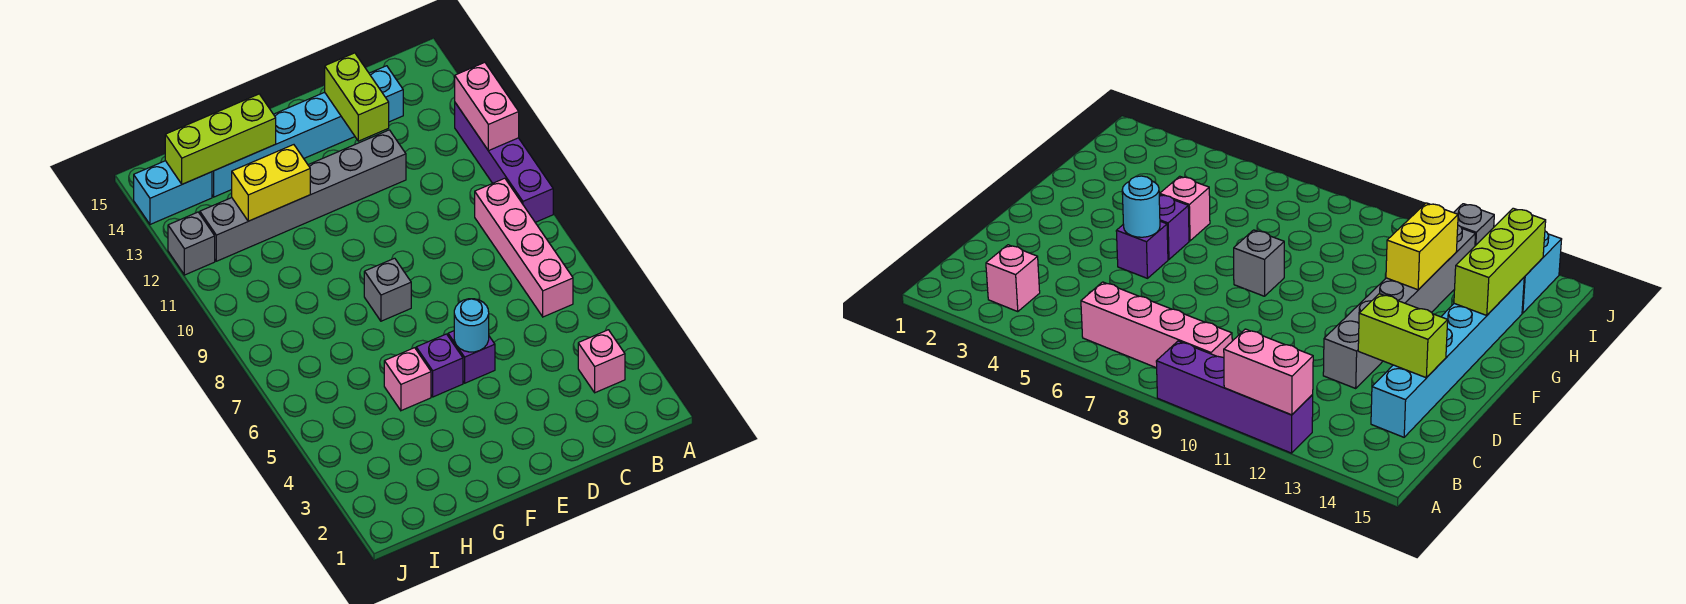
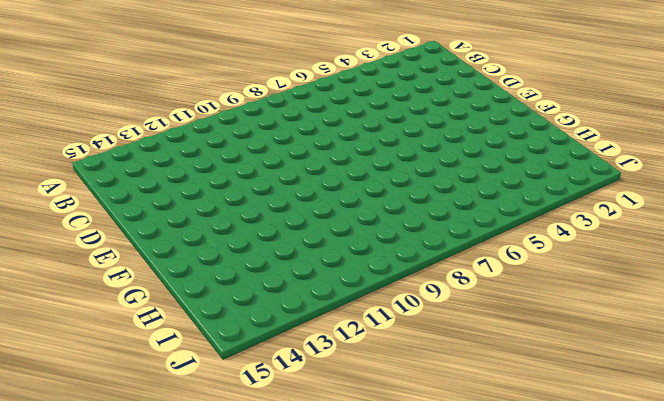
none -> purple 1x4 brick [455,103,553,222]
none -> pink 1x1 brick [578,330,625,393]
none -> pink 1x4 brick [475,178,573,317]

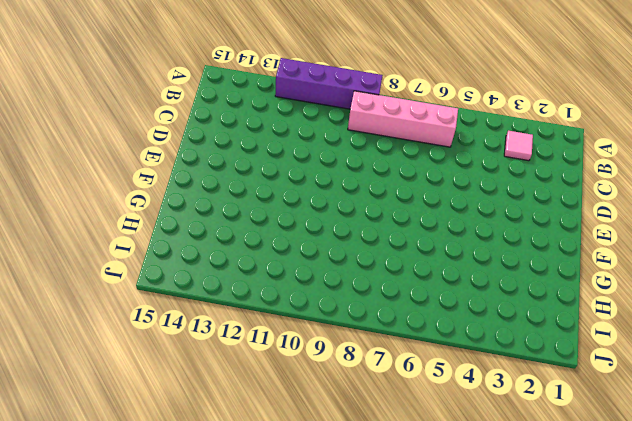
pink 1x1 tile [504,131,533,161] -> pink 1x1 brick [578,330,625,393]
none -> cyan 1x6 brick [212,66,403,197]
none -> grey 1x6 brick [200,130,406,261]
none -> purple 1x1 brick [448,331,495,383]

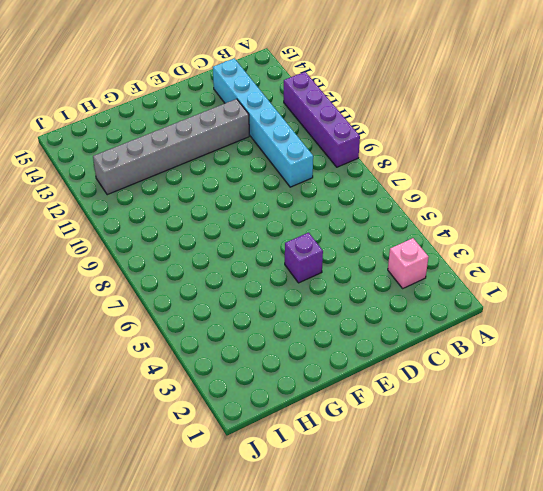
cyan 1x6 brick [213,58,313,187] -> cyan 1x6 brick turned to [212,66,403,197]
none -> pink 1x4 brick [475,178,573,317]
none -> purple 1x1 brick [416,334,463,397]
none -> grey 1x1 brick [364,258,411,321]

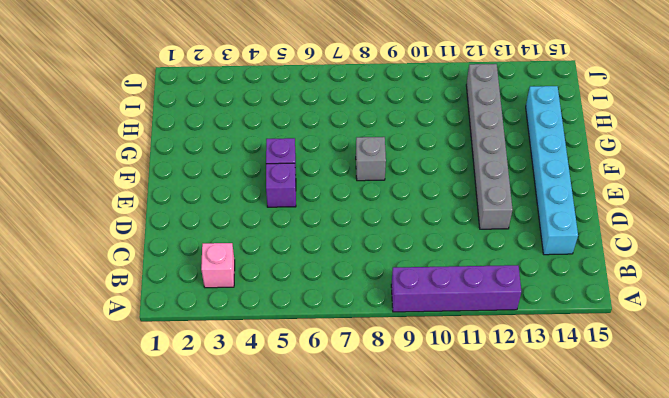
none -> pink 1x4 brick [475,178,573,317]
none -> pink 1x1 brick [384,348,431,411]
none -> cyan 1x2 brick [134,161,212,224]

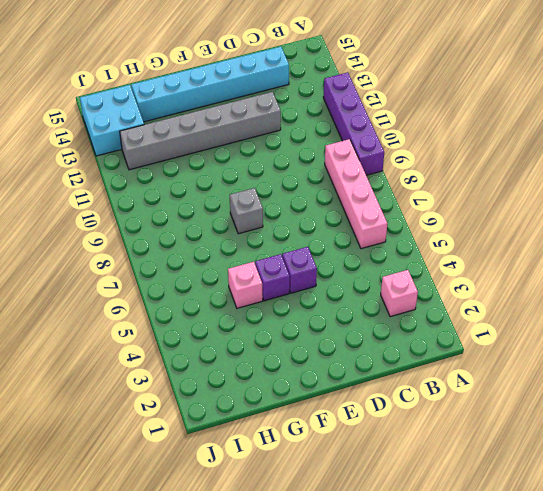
cyan 2x2 brick [80,85,144,156] -> cyan 1x2 brick [134,161,212,224]
none -> grey 1x1 brick [168,212,215,275]
none -> pink 1x2 brick [455,62,519,151]
none -> lime 1x2 brick [325,53,389,141]

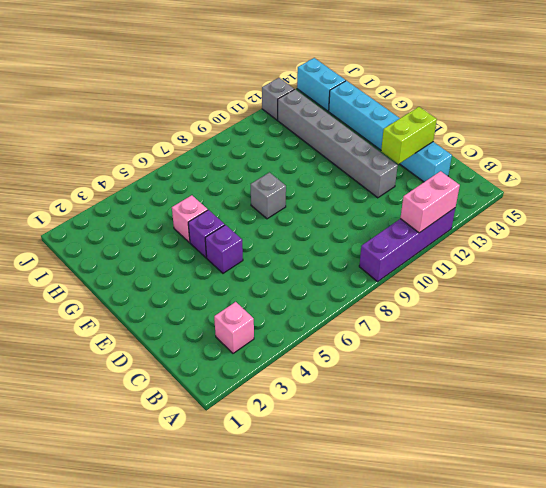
none -> pink 1x4 brick [475,178,573,317]
none -> cyan 1x1 round brick [454,299,489,352]
none -> yellow 1x2 brick [232,145,310,221]

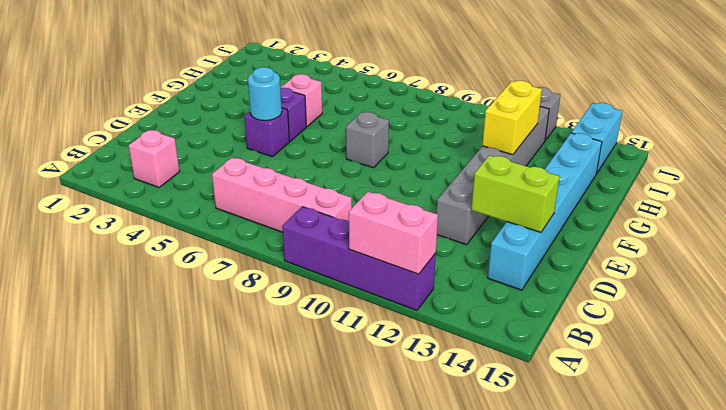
none -> lime 1x3 brick [165,94,276,184]

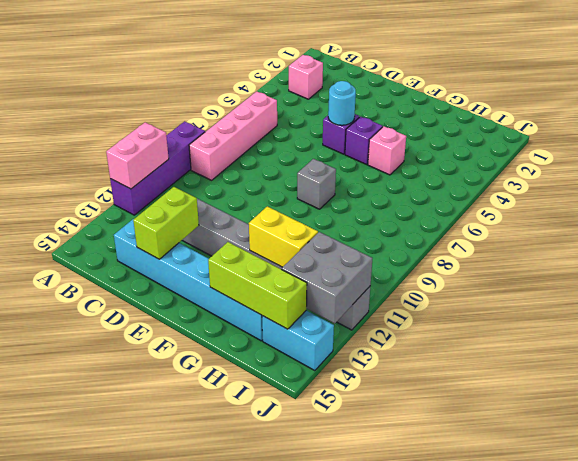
grey 2x2 brick [282,232,372,324] -> none

